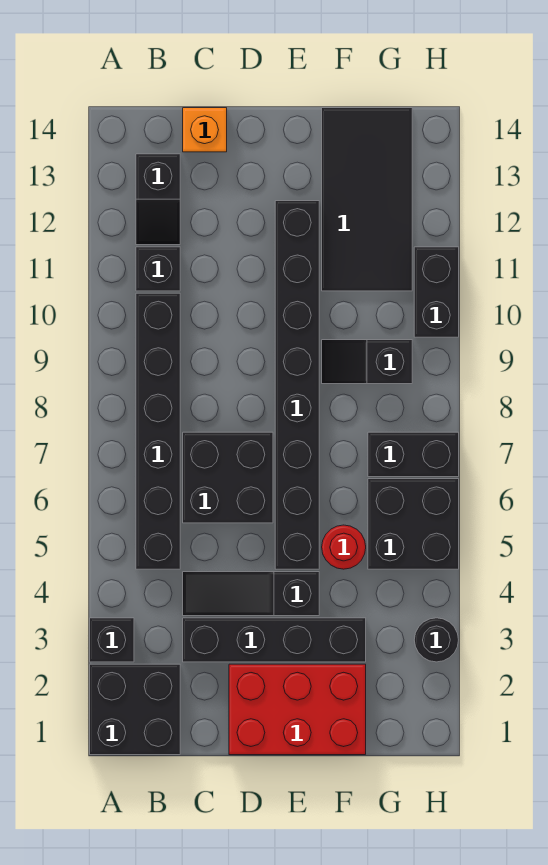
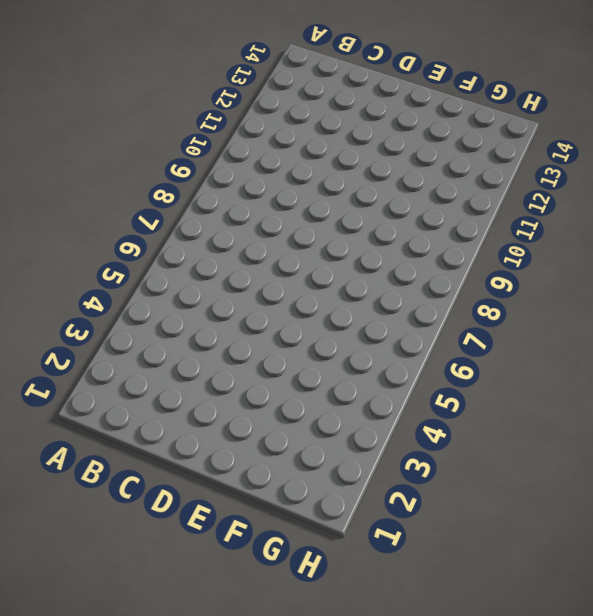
none -> black 2x2 brick [90,664,180,755]
none -> black 1x1 brick [90,618,134,662]
none -> black 1x6 brick [136,293,180,569]

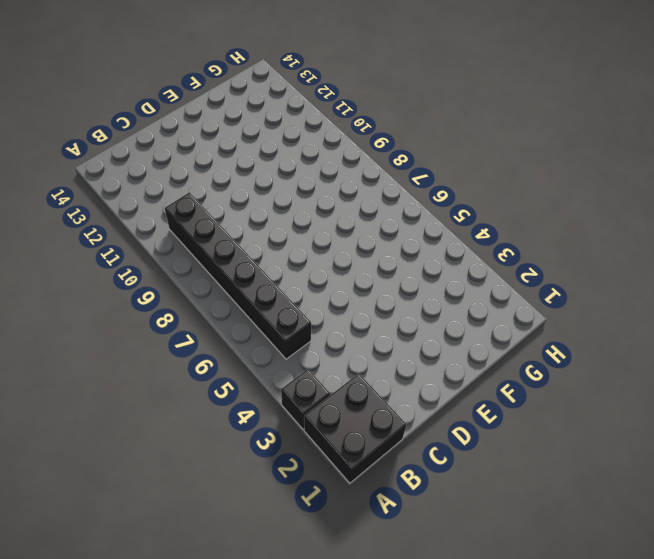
none -> black 1x1 brick [136,247,180,291]
none -> black 1x2 slope [136,154,180,245]
none -> black 1x4 brick [183,618,366,662]

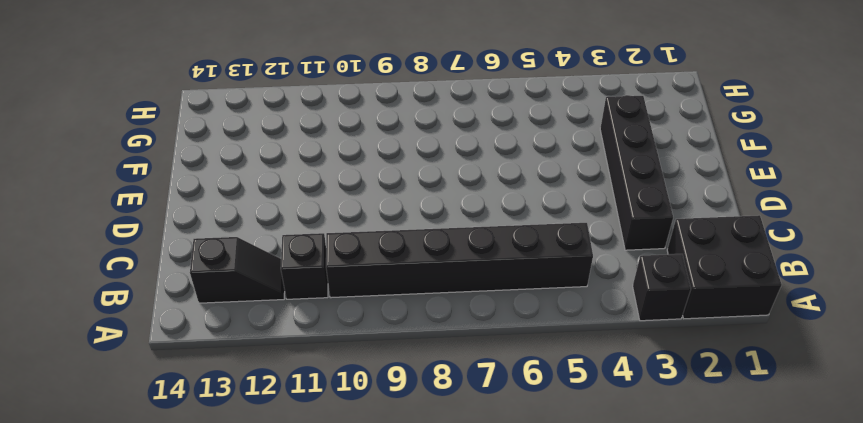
none -> black 1x3 slope [183,572,319,616]
none -> black 2x2 brick [183,432,273,523]
none -> orange 1x1 brick [183,108,227,152]

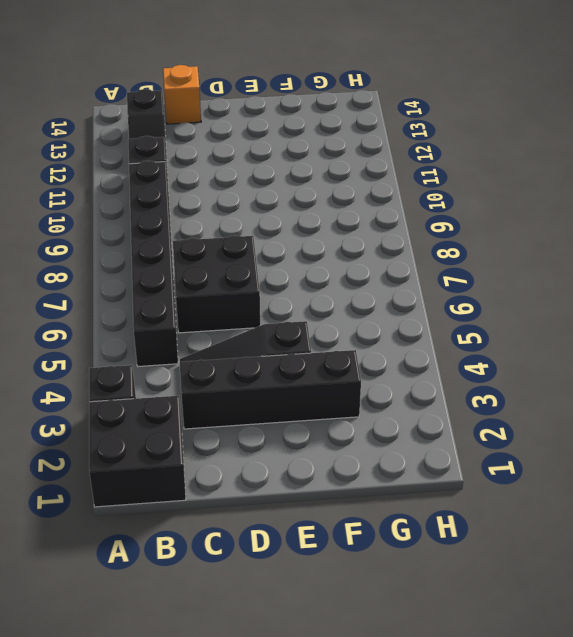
none -> red 2x3 brick [229,664,366,755]
none -> black 1x8 brick [275,201,319,569]
none -> red 1x1 round brick [322,525,366,569]

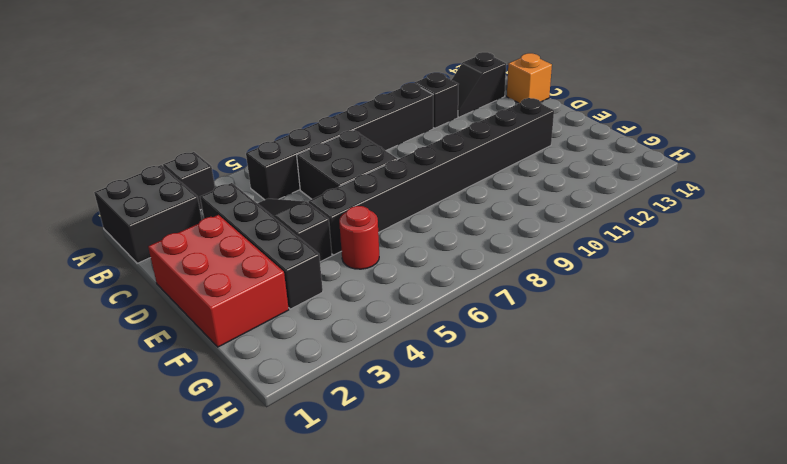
none -> black 1x2 slope [322,340,412,384]
none -> black 2x4 tile [322,108,412,291]
none -> black 2x2 brick [368,479,459,569]

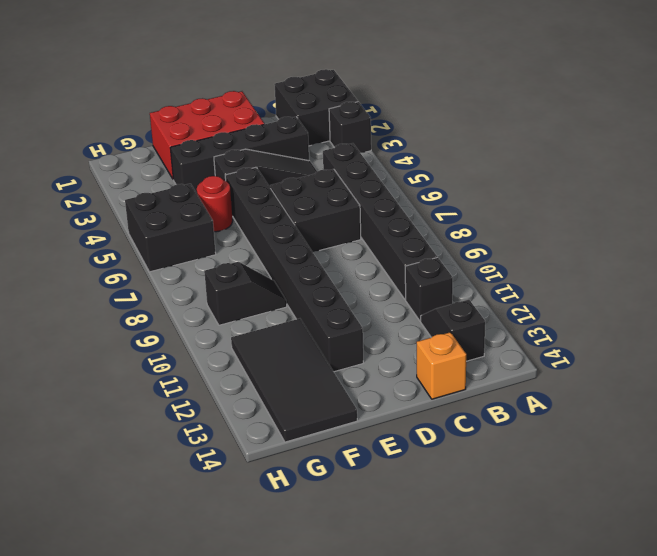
none -> black 1x2 brick [368,432,459,477]
none -> black 1x1 round brick [414,618,458,662]
none -> black 1x2 brick [414,247,459,337]

